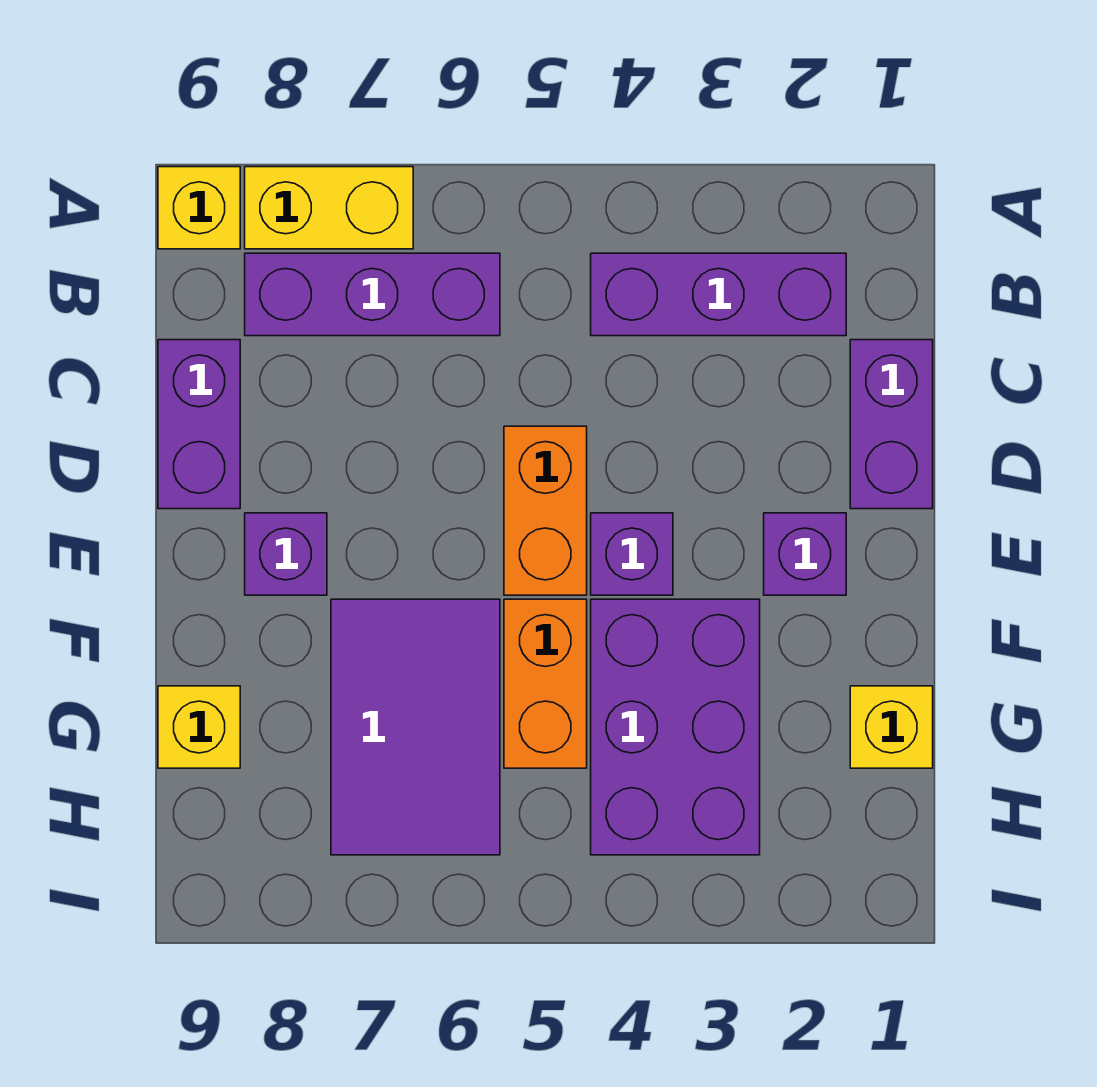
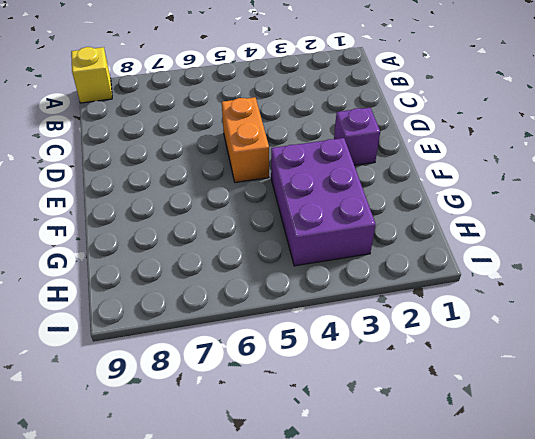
none -> yellow 1x2 brick [245,167,413,249]
none -> purple 1x3 brick [591,253,846,336]
none -> purple 1x3 brick [245,253,500,336]

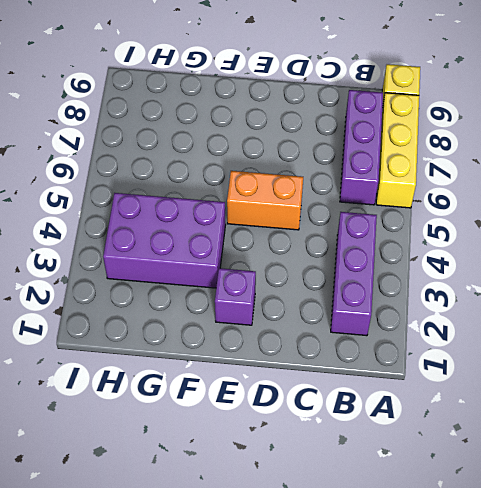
yellow 1x3 brick [376,93,419,208] -> yellow 1x2 brick [245,167,413,249]
none -> purple 1x2 brick [850,340,933,509]
none -> purple 1x2 brick [158,340,240,509]
none -> purple 1x1 brick [591,513,673,595]

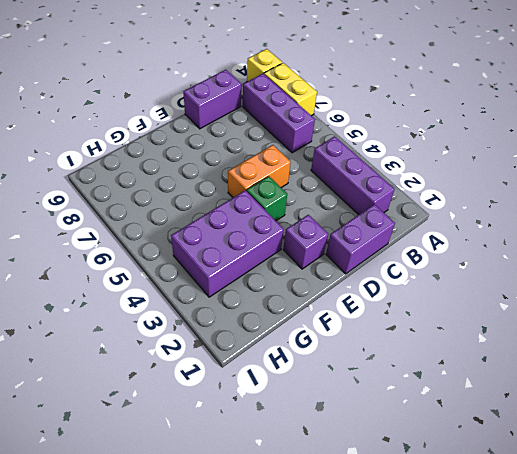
green 1x1 brick [247,176,287,221] -> purple 1x1 brick [591,513,673,595]
none -> purple 1x1 brick [245,513,327,595]
none -> orange 1x2 brick [504,599,587,768]
none -> purple 2x3 tile [331,599,500,855]

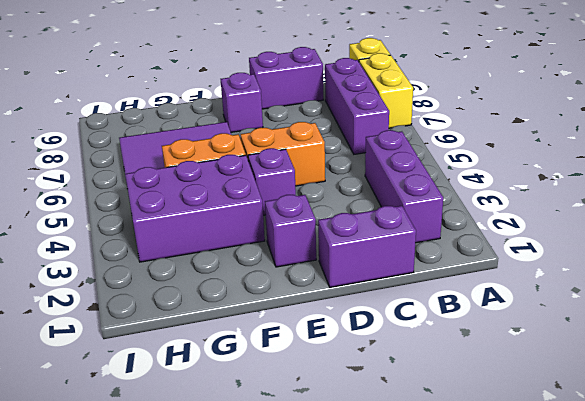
none -> yellow 1x1 brick [850,686,933,768]
none -> yellow 1x1 brick [158,686,240,768]

